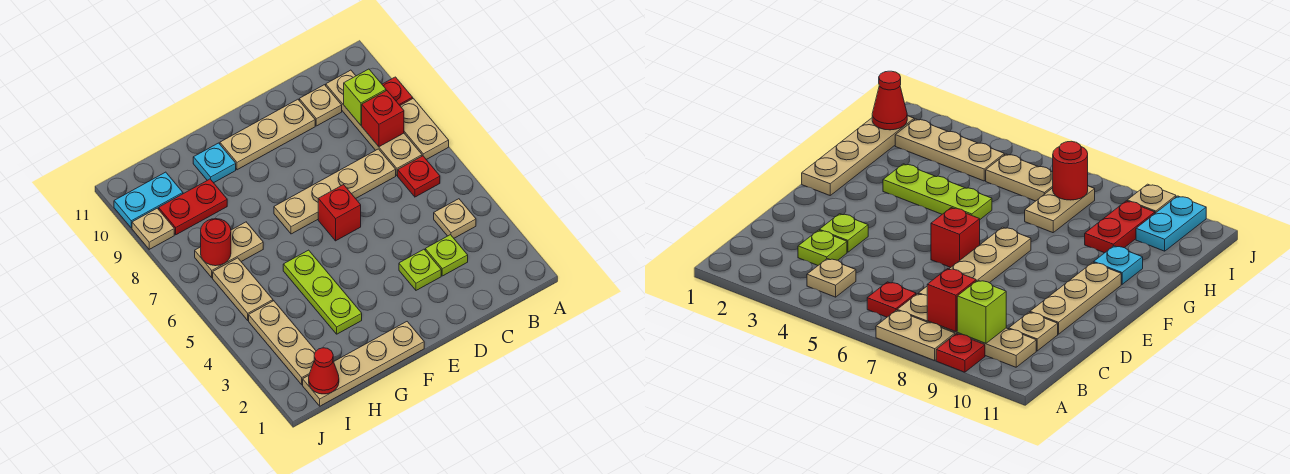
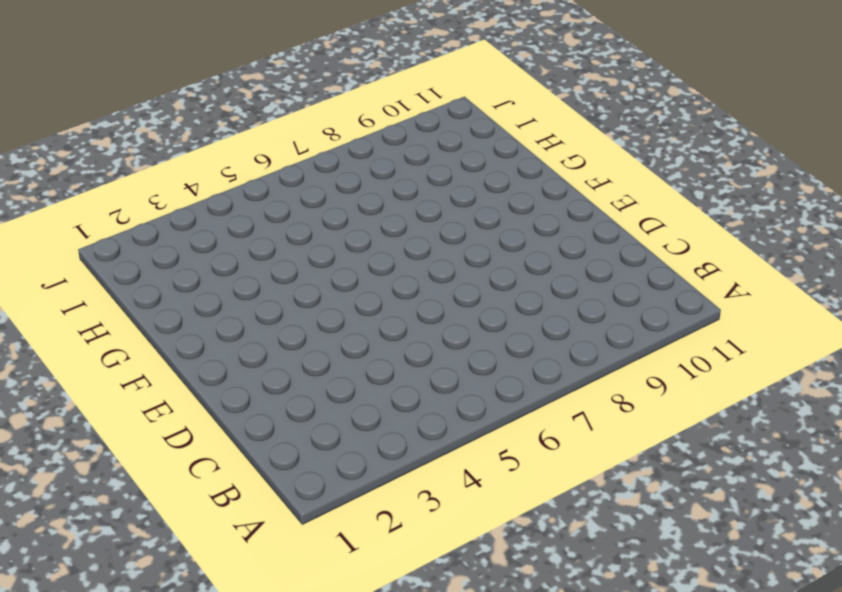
none -> tan 1x2 plate [400,98,449,160]
none -> red 1x1 plate [382,77,413,105]
none -> tan 1x1 plate [434,199,476,238]

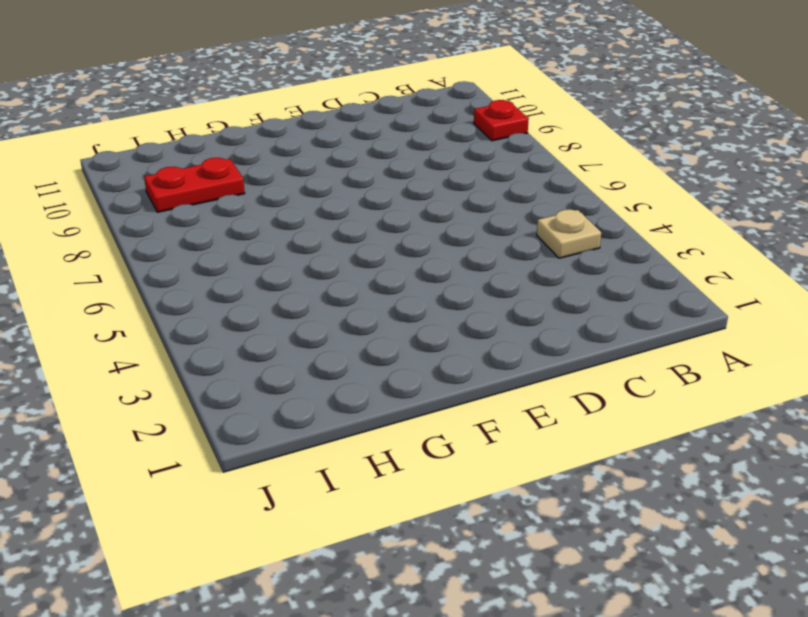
none -> tan 1x2 plate [400,98,449,160]
none -> red 1x1 plate [398,156,440,197]
none -> tan 1x4 plate [326,70,422,176]

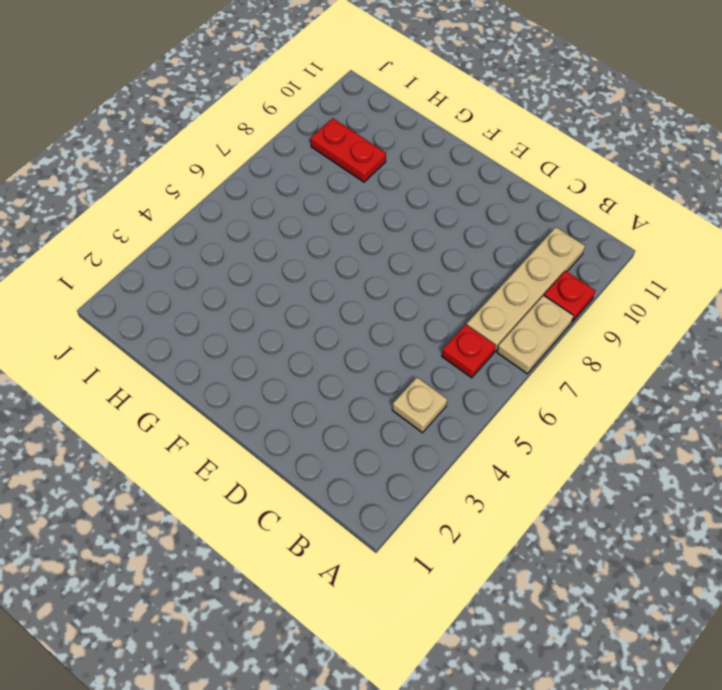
none -> lime 1x1 plate [425,235,468,276]
none -> tan 1x4 plate [274,149,396,234]
none -> tan 1x1 plate [299,85,342,126]

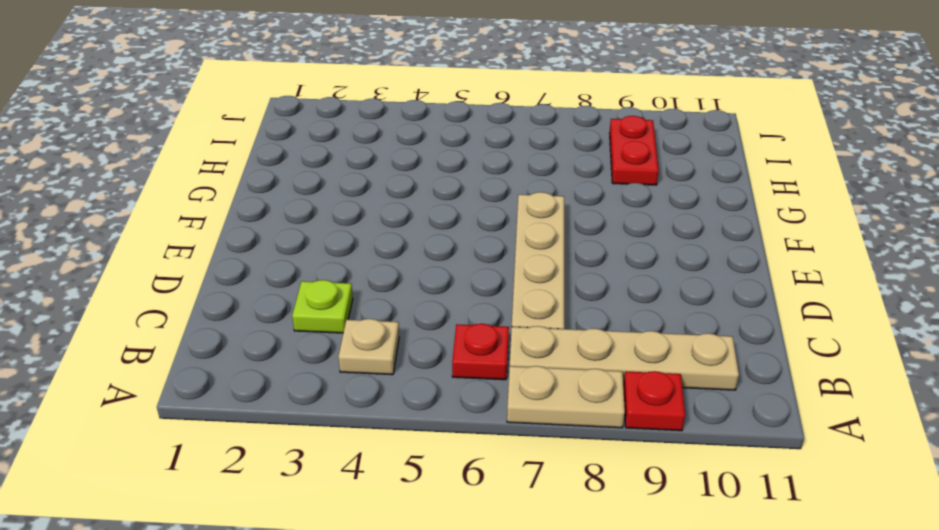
none -> tan 1x1 plate [299,85,342,126]
none -> lime 1x1 plate [399,249,441,290]
none -> tan 1x3 plate [220,99,315,170]

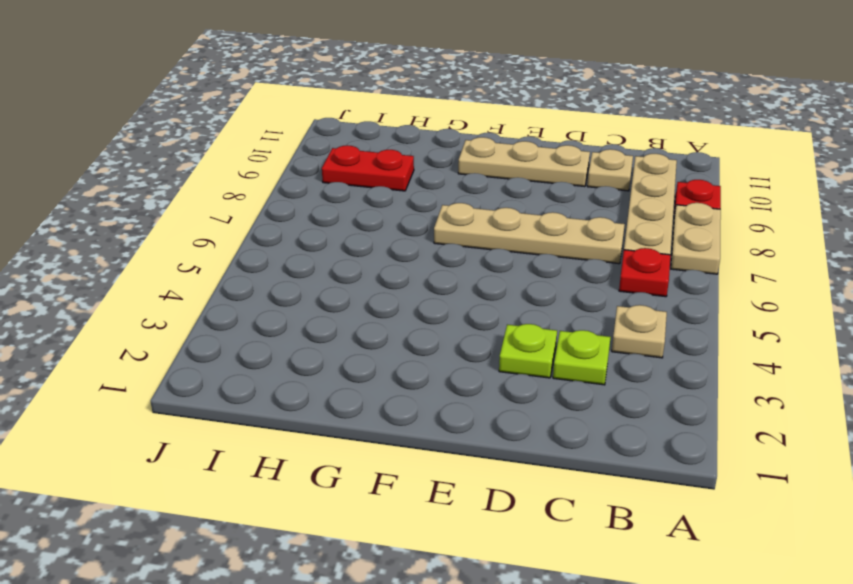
none -> red 1x1 brick [318,185,361,241]
none -> tan 1x4 plate [303,322,424,406]
none -> lime 1x3 plate [283,250,362,334]

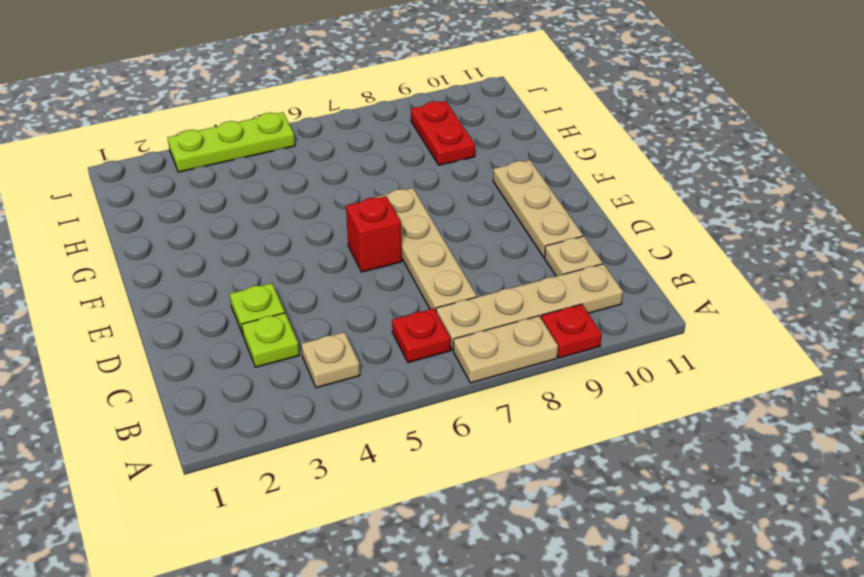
lime 1x3 plate [168,112,295,172] -> lime 1x3 plate moved to [283,250,362,334]
none -> tan 1x4 plate [303,322,424,406]
none -> cyan 1x1 plate [193,143,236,183]
none -> tan 1x2 plate [195,222,263,278]

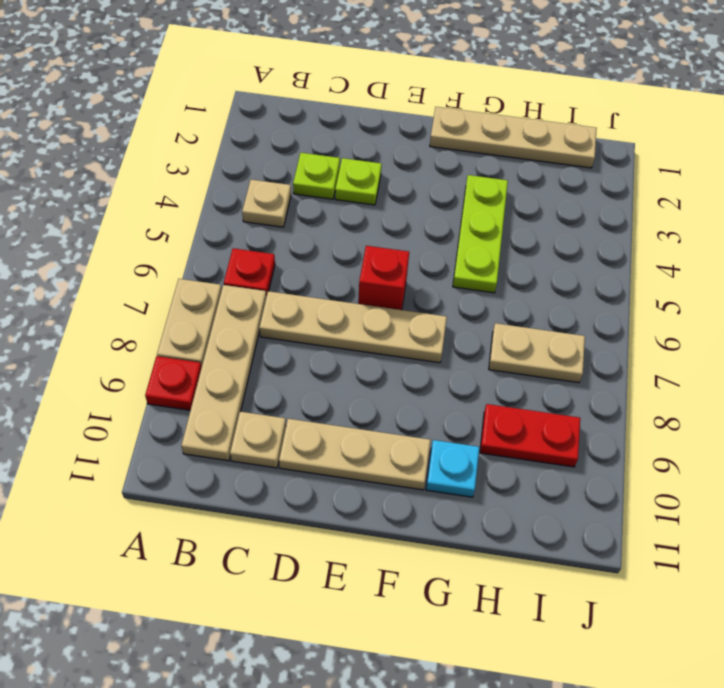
none -> tan 1x3 plate [249,301,316,385]
none -> tan 1x2 plate [213,258,273,320]
none -> cyan 1x2 plate [114,172,183,228]

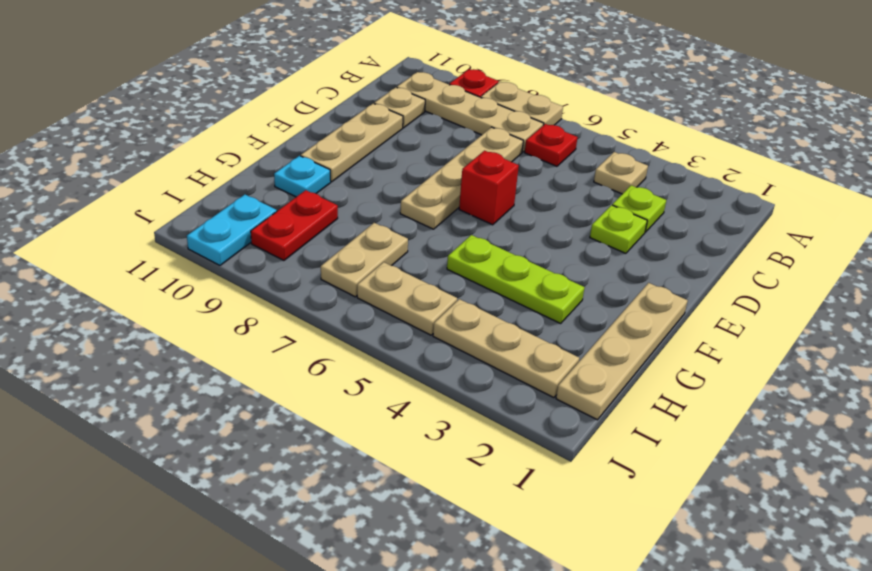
none -> tan 1x1 plate [132,208,174,249]
none -> red 1x1 brick [362,91,404,147]
none -> lime 1x1 brick [344,69,386,125]

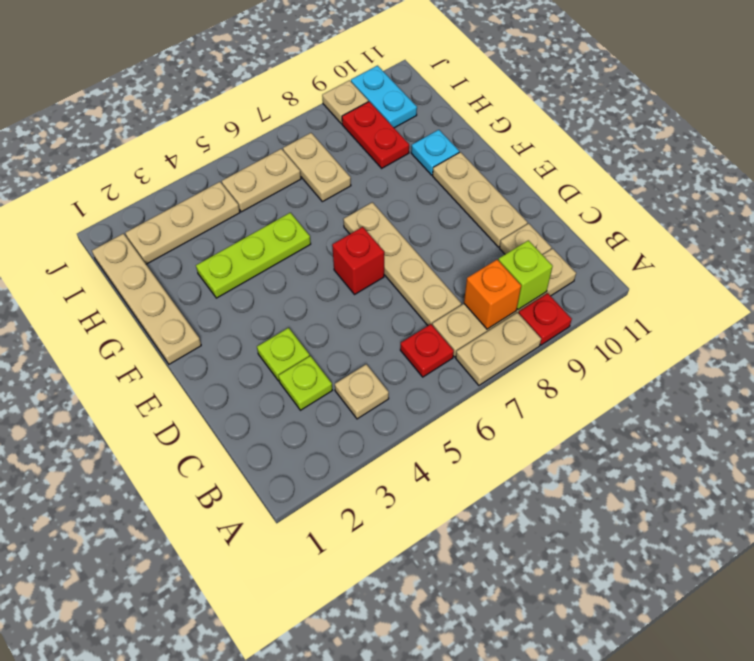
orange 1x1 brick [464,260,521,329] -> red 1x1 brick [362,91,404,147]
none -> red 1x1 cone [309,348,339,394]
none -> red 1x1 round brick [201,219,231,266]

